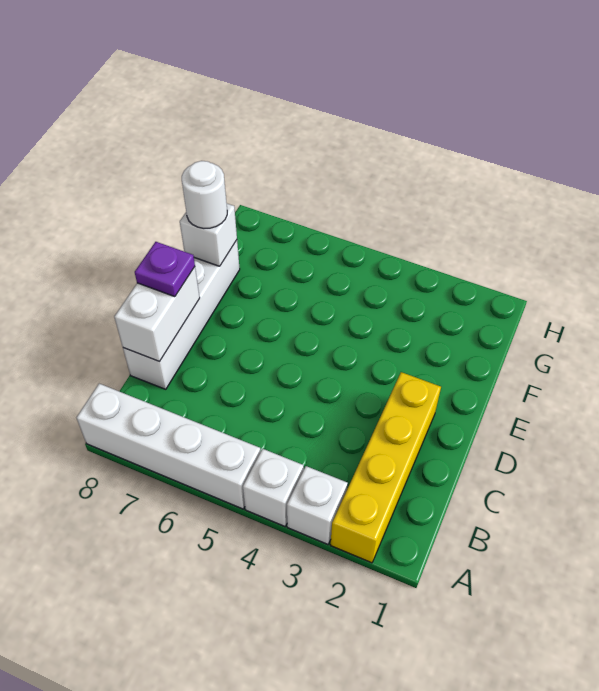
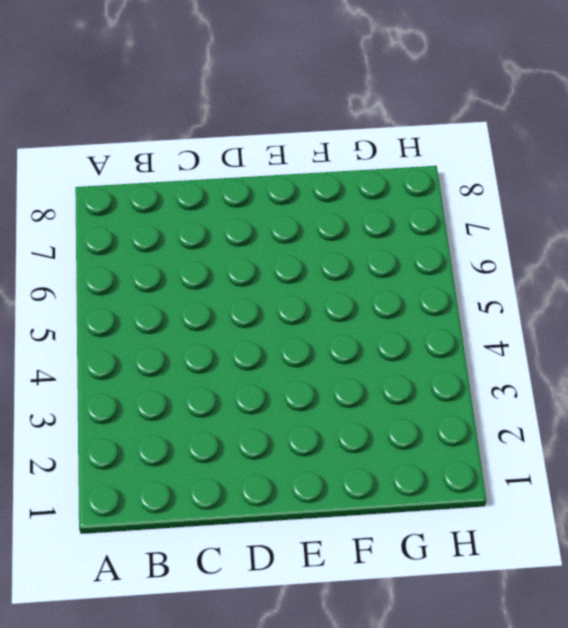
none -> yellow 1x4 brick [331,372,441,563]
none -> white 1x1 brick [287,466,348,544]

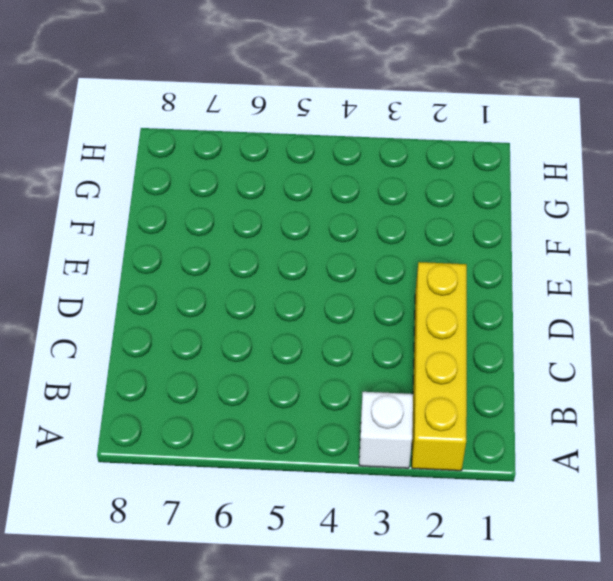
none -> white 1x1 brick [243,449,304,526]
none -> white 1x4 brick [77,384,261,509]

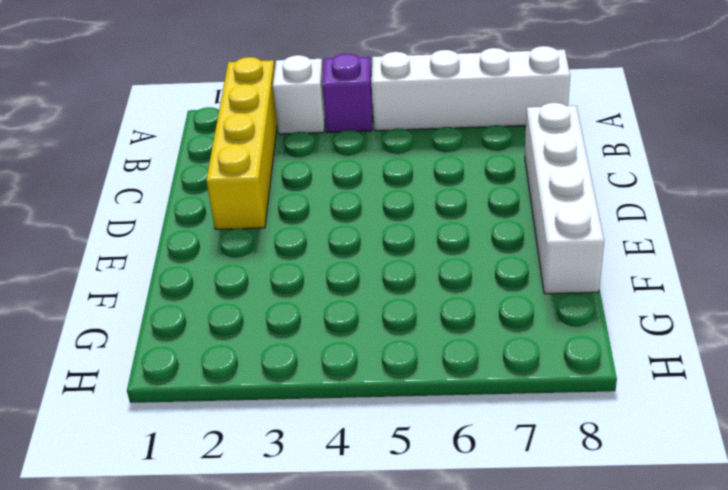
purple 1x1 brick [322,54,373,132] -> white 1x1 brick [243,449,304,526]
none -> white 1x2 brick [114,267,200,362]
none -> white 1x1 brick [180,204,237,266]

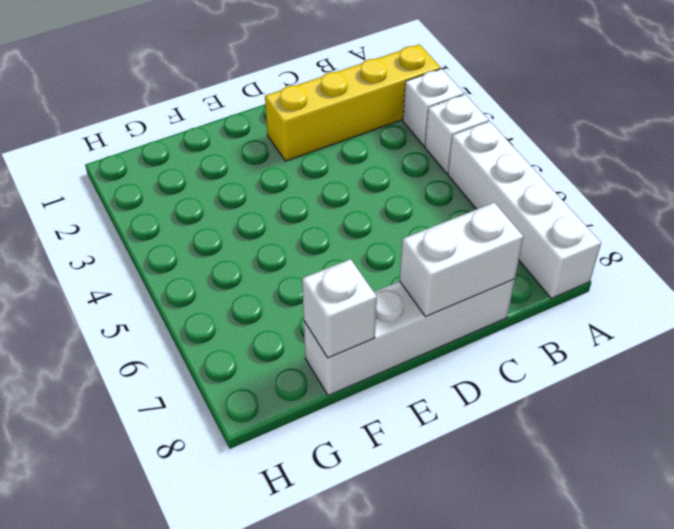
none -> purple 1x1 plate [135,242,195,297]
none -> white 1x1 round brick [182,161,227,228]

